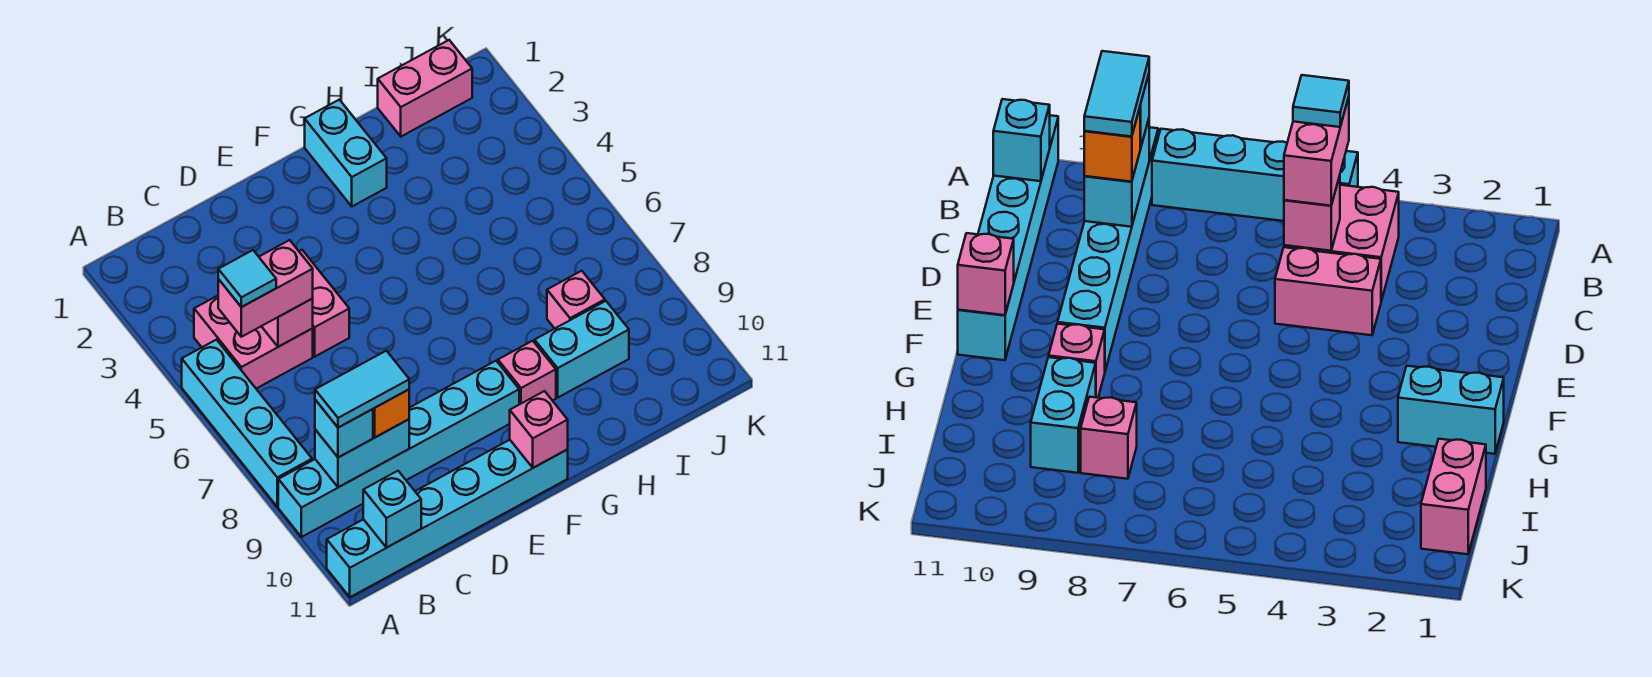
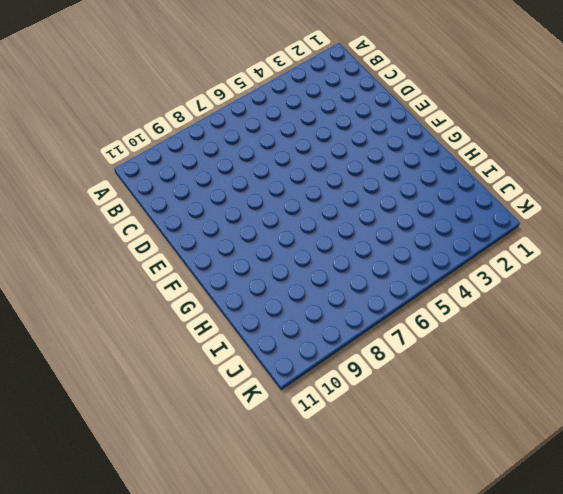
none -> cyan 1x4 brick [182,340,312,507]
none -> cyan 1x6 brick [278,361,519,537]
none -> cyan 1x6 brick [327,440,568,597]

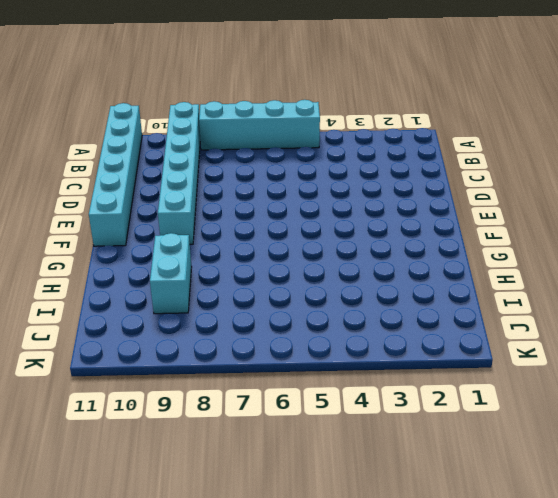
none -> pink 2x2 brick [194,296,313,389]
none -> pink 1x2 brick [299,250,349,357]
none -> cyan 1x2 brick [305,100,387,206]

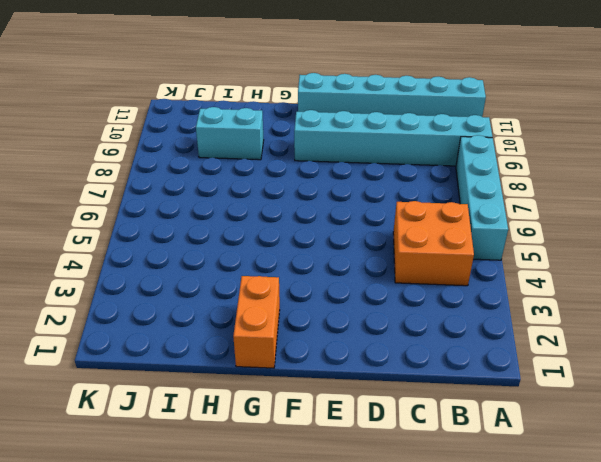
orange 2x2 brick [393,201,474,286] -> pink 2x2 brick [194,296,313,389]
orange 1x2 brick [233,276,280,368] -> cyan 1x2 brick [305,100,387,206]
none -> pink 1x2 brick [299,250,349,357]
none -> pink 1x1 brick [498,341,556,404]
none -> pink 1x2 brick [378,40,472,136]

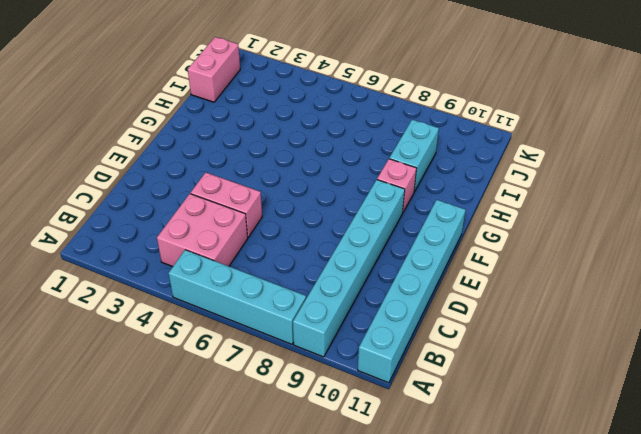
none -> cyan 1x2 brick [305,100,387,206]
none -> pink 1x1 brick [547,271,605,328]
none -> cyan 1x2 brick [315,419,409,487]

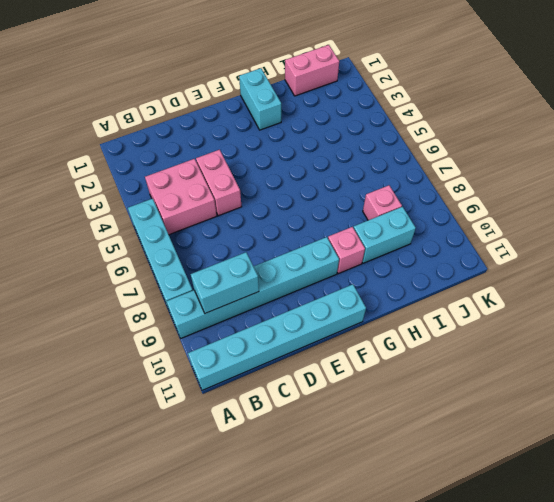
none -> cyan 1x1 brick [363,471,421,548]
none -> pink 1x1 brick [261,299,313,347]
none -> pink 1x1 brick [510,391,568,468]

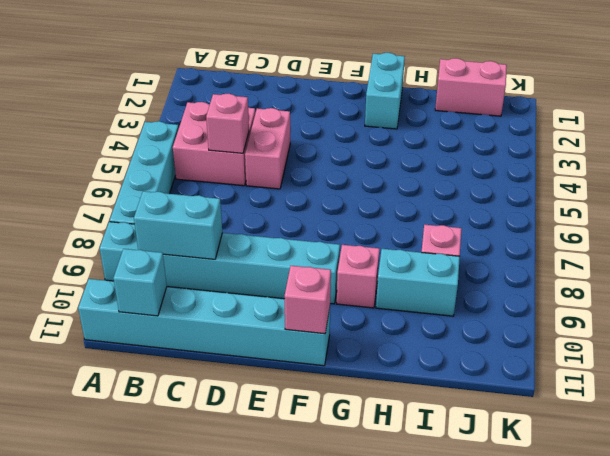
none -> pink 1x2 brick [218,240,313,337]
none -> cyan 1x1 brick [315,400,373,458]
none -> orange 1x1 brick [373,390,409,437]

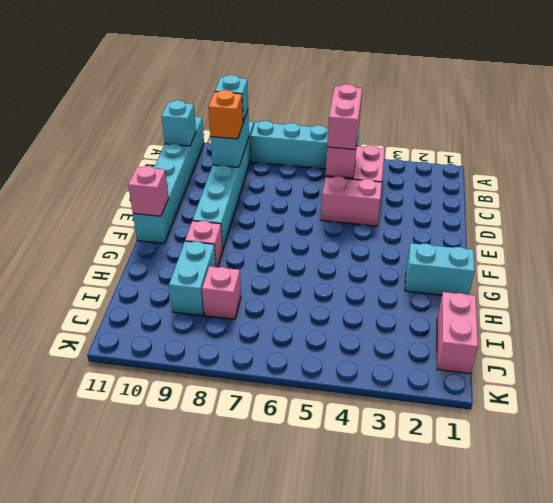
none -> cyan 1x1 tile [218,250,276,307]
none -> cyan 1x2 tile [315,351,409,428]

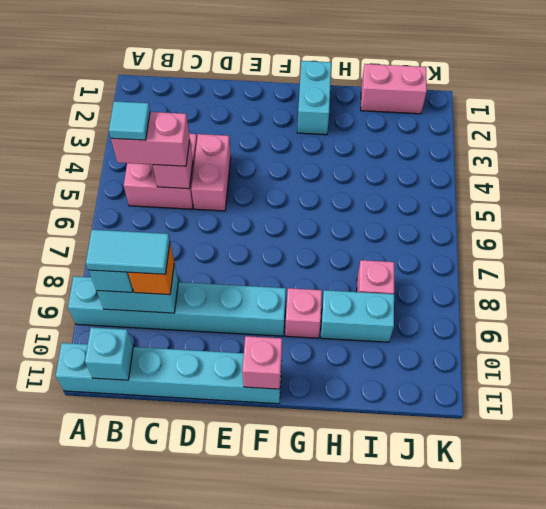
none -> cyan 1x4 brick [182,340,312,507]

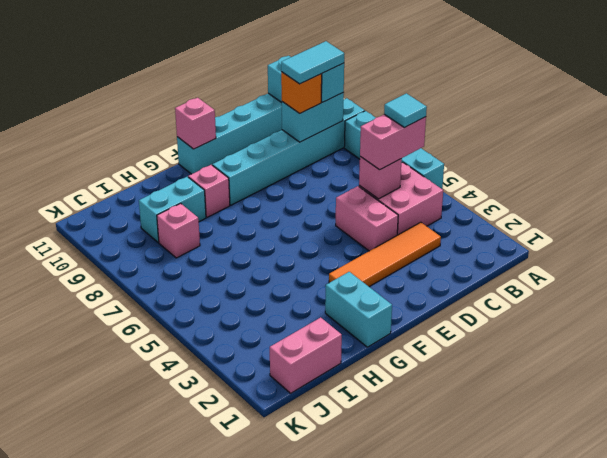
orange 1x4 tile [329,222,441,287] -> none

